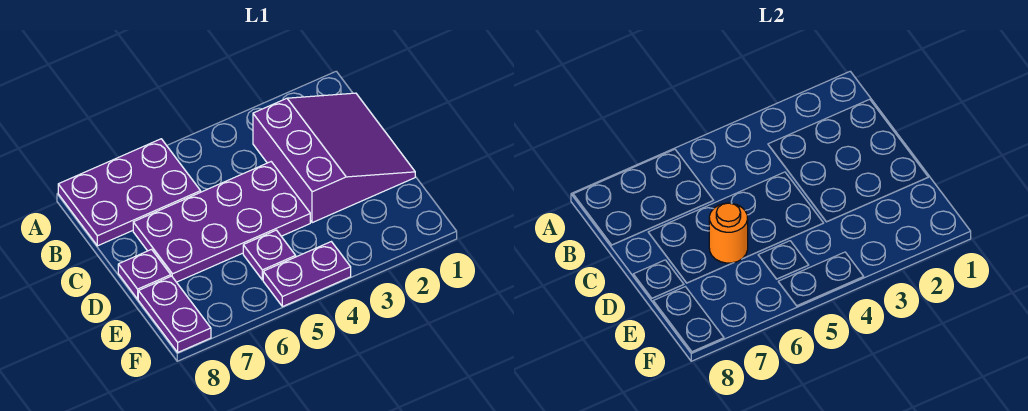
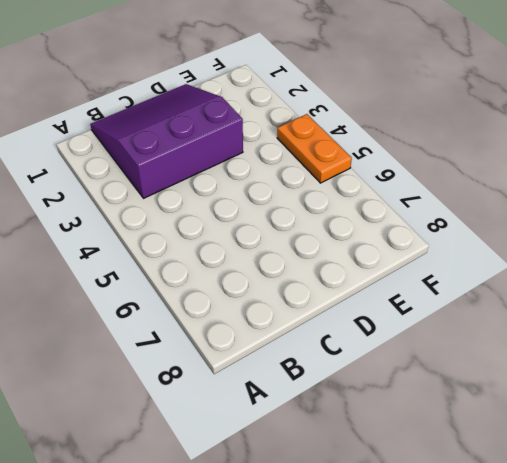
orange 1x2 plate [277,114,352,183] -> purple 1x2 plate [263,242,351,307]
none -> purple 2x3 plate [58,139,201,246]
none -> purple 2x4 plate [133,162,310,282]

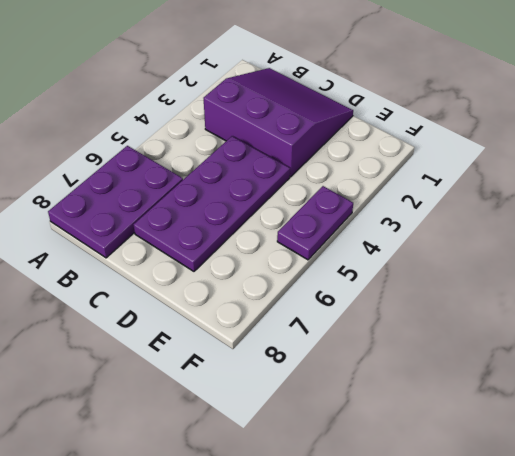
none -> purple 1x1 plate [118,250,171,299]
none -> purple 1x1 plate [243,230,296,280]

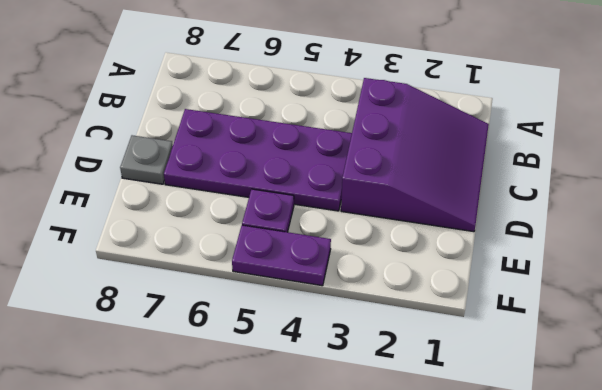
grey 1x1 plate [120,135,173,184] -> purple 1x1 plate [118,250,171,299]
none -> purple 2x3 plate [58,139,201,246]
none -> purple 1x2 plate [138,276,211,352]

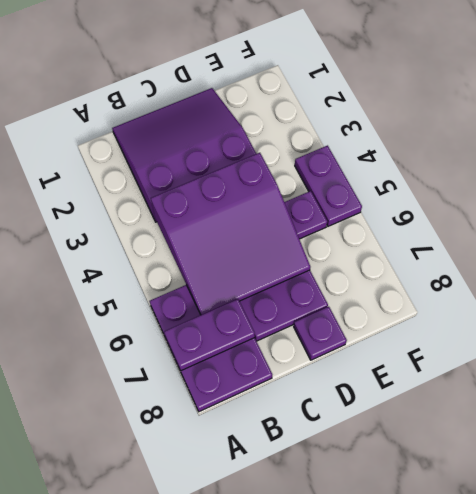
purple 1x2 plate [164,299,255,371] -> purple 1x2 plate moved to [138,276,211,352]
purple 3x3 slope [151,153,310,315] -> orange 1x1 round brick [709,203,748,263]

